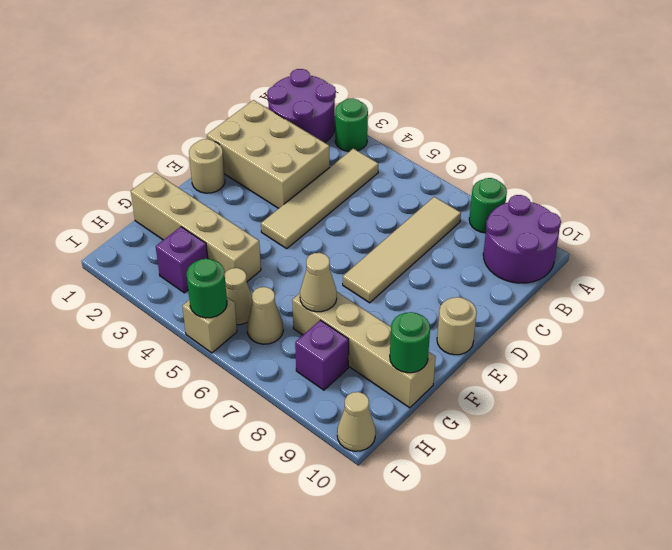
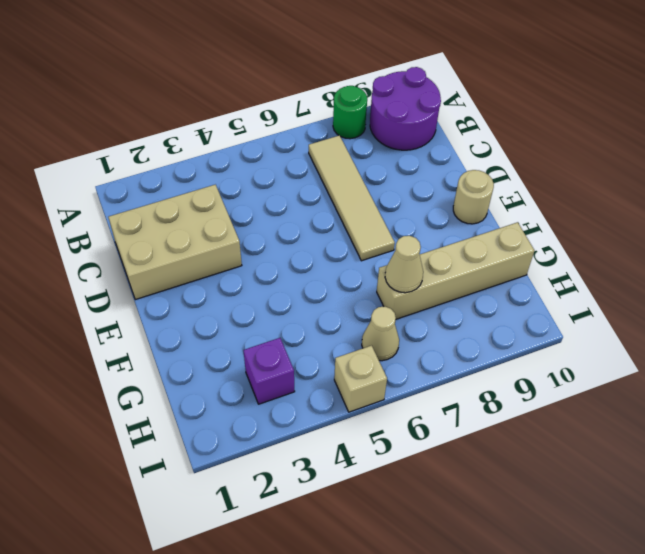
none -> purple 2x2 round brick [267,69,336,143]
none -> green 1x1 round brick [335,98,368,151]
none -> tan 1x4 tile [261,149,378,249]

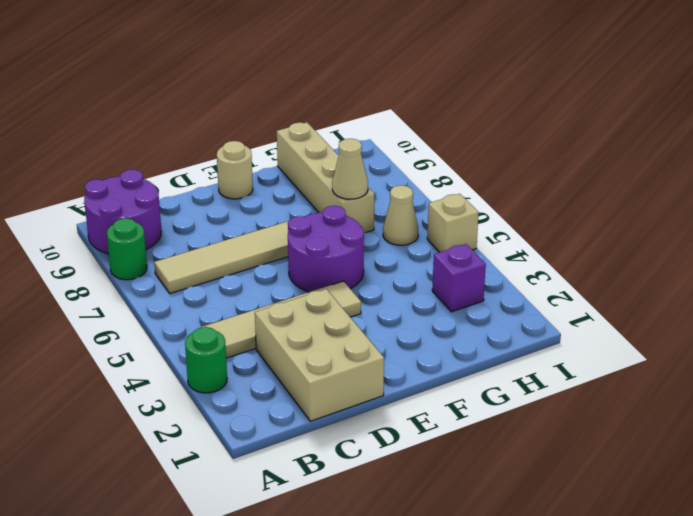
purple 2x2 round brick [288,206,364,292] -> purple 2x2 round brick moved to [267,69,336,143]
none -> tan 1x1 round brick [189,139,225,193]
none -> tan 1x4 brick [131,173,261,281]
none -> tan 1x1 cone [225,268,252,325]

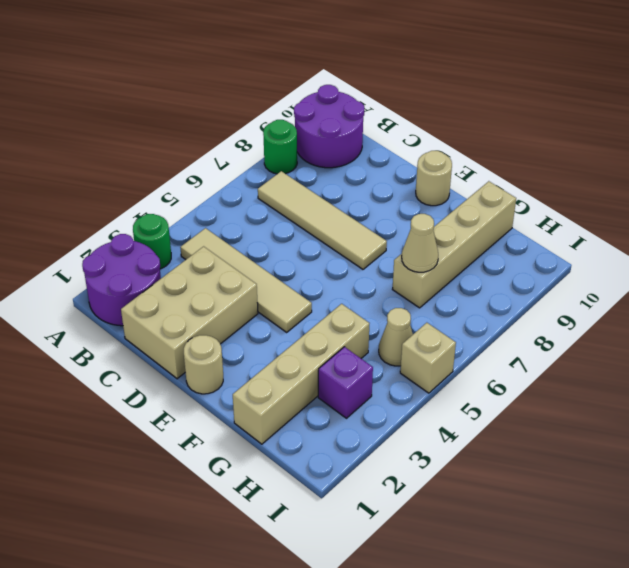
none -> tan 1x1 cone [247,287,283,344]
none -> purple 1x1 brick [295,320,349,390]
none -> tan 1x1 cone [337,392,376,451]

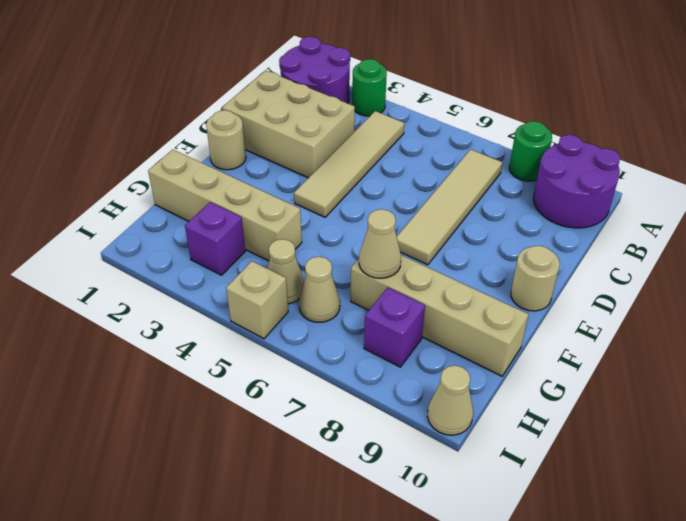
none -> green 1x1 round brick [390,312,430,373]
none -> green 1x1 round brick [187,259,227,318]

